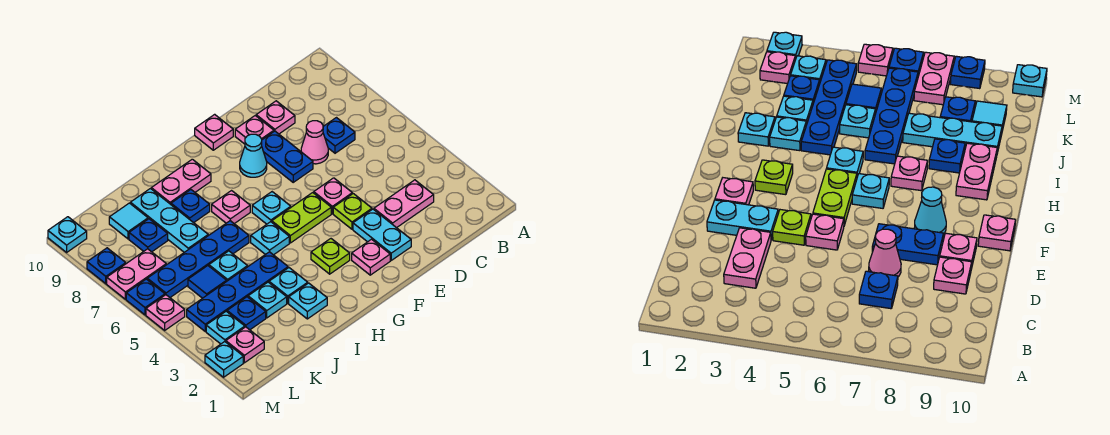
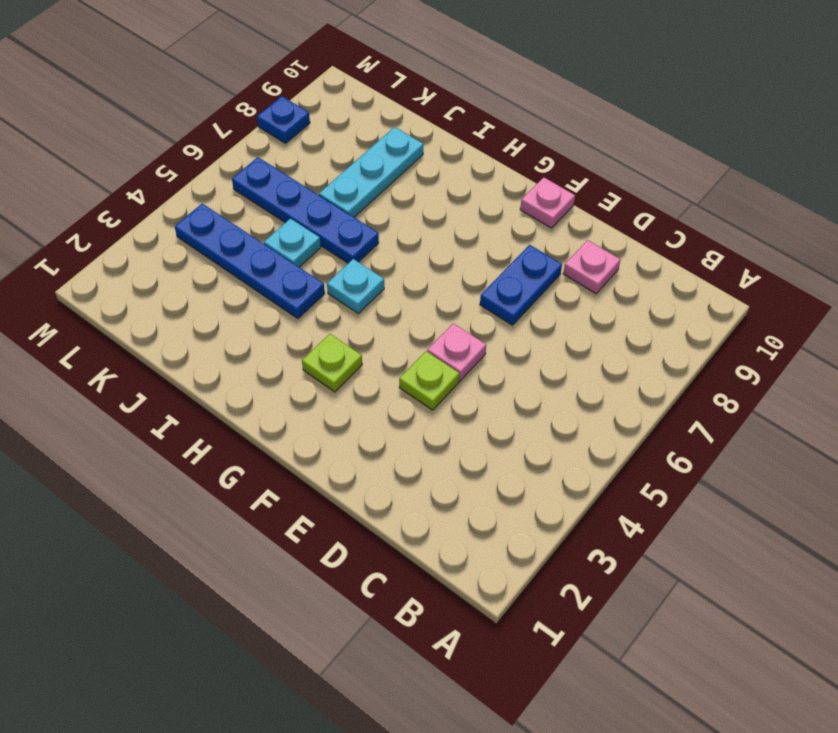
none -> pink 1x2 plate [374,180,434,228]
none -> blue 1x1 plate [323,118,355,153]
none -> pink 1x1 cone [301,121,328,164]
none -> cyan 1x2 plate [353,209,411,260]

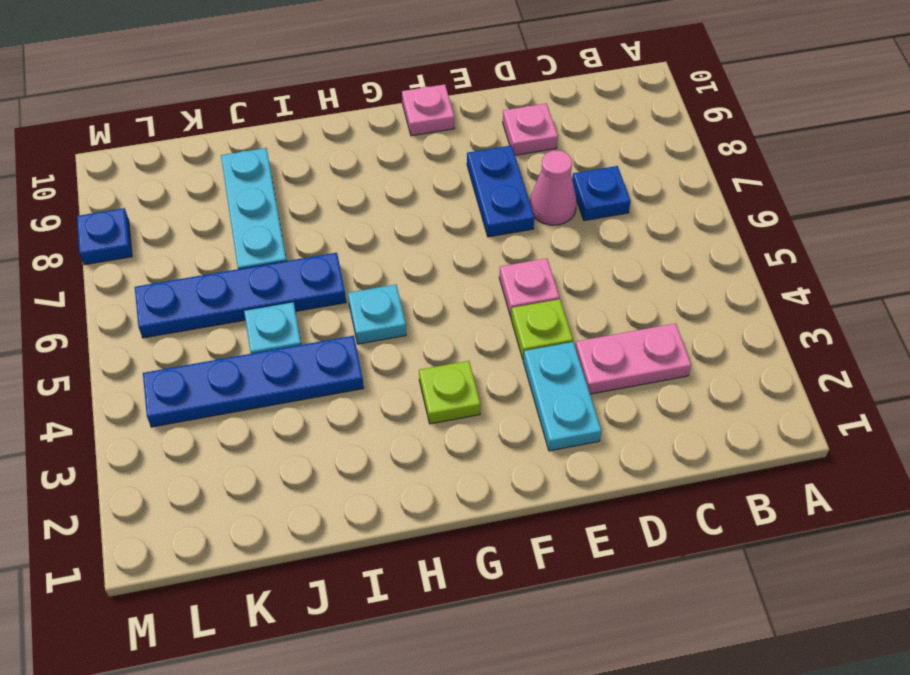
none -> pink 1x1 plate [235,116,274,144]
none -> pink 1x1 plate [352,239,390,275]
none -> lime 1x2 plate [272,193,331,243]
none -> cyan 1x1 cone [240,134,267,177]

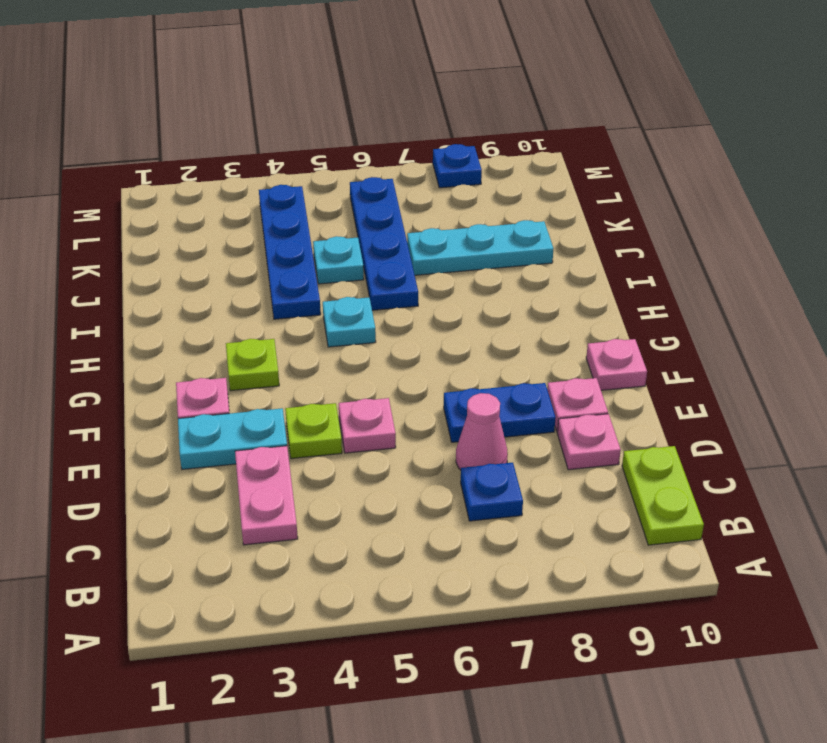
lime 1x2 plate [622,446,704,545] -> lime 1x2 plate moved to [272,193,331,243]
none -> cyan 1x1 cone [240,134,267,177]
none -> cyan 1x1 plate [252,192,291,224]
none -> pink 1x1 plate [212,191,250,224]
none -> pink 1x2 plate [151,159,211,204]

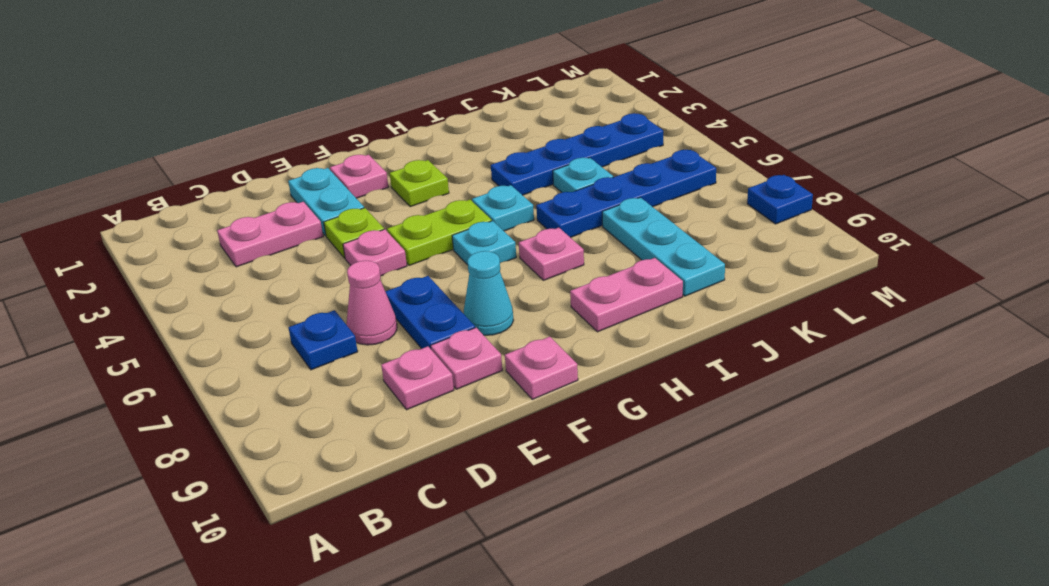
none -> cyan 1x1 plate [289,283,327,319]
none -> cyan 1x1 plate [269,268,308,303]
none -> blue 1x1 plate [171,190,210,223]
none -> cyan 1x1 plate [248,282,287,318]

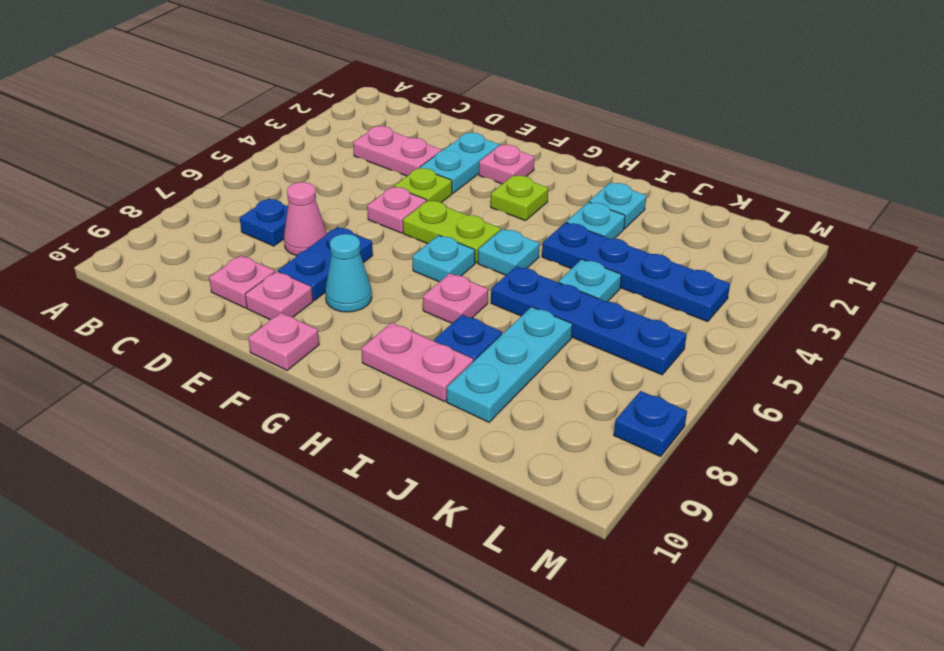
none -> cyan 1x1 plate [248,282,287,318]
none -> blue 1x1 plate [227,297,266,330]
none -> blue 1x1 tile [188,266,227,298]
none -> blue 1x1 plate [129,219,168,252]

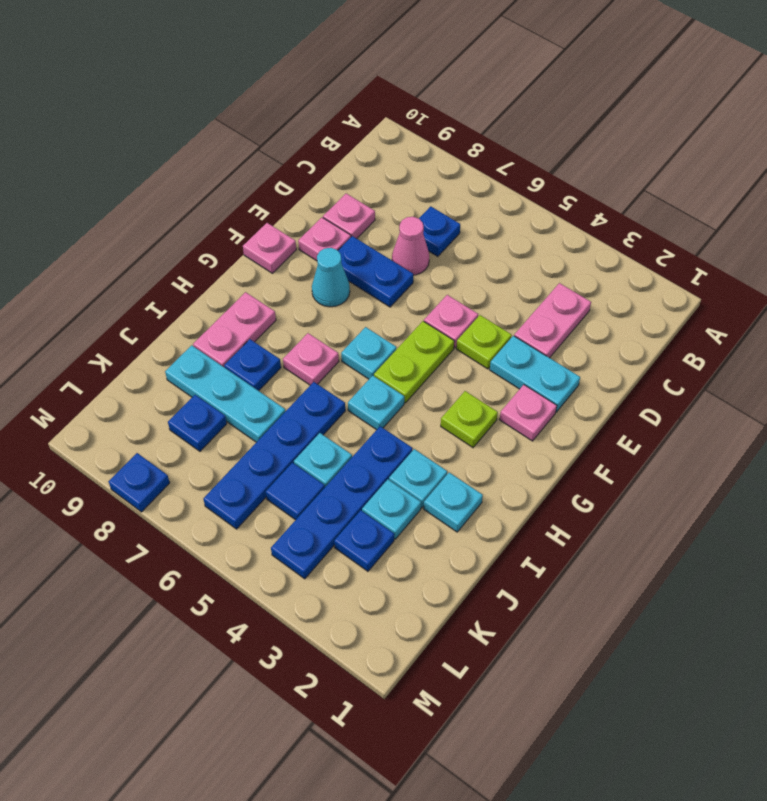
none -> cyan 1x1 tile [109,203,148,239]
none -> pink 1x1 plate [226,327,264,363]
none -> cyan 1x1 plate [206,311,245,344]
none -> pink 1x2 plate [107,249,166,299]

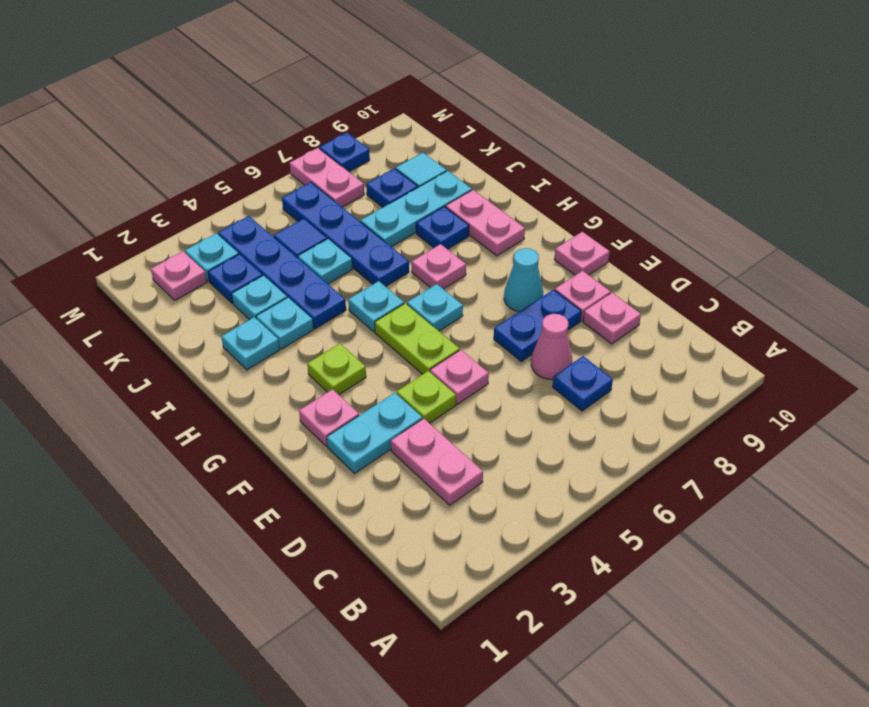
none -> cyan 1x1 plate [205,342,243,377]
none -> pink 1x1 plate [146,295,185,330]
none -> blue 1x1 plate [126,279,165,315]
none -> cyan 1x1 plate [48,217,87,252]

